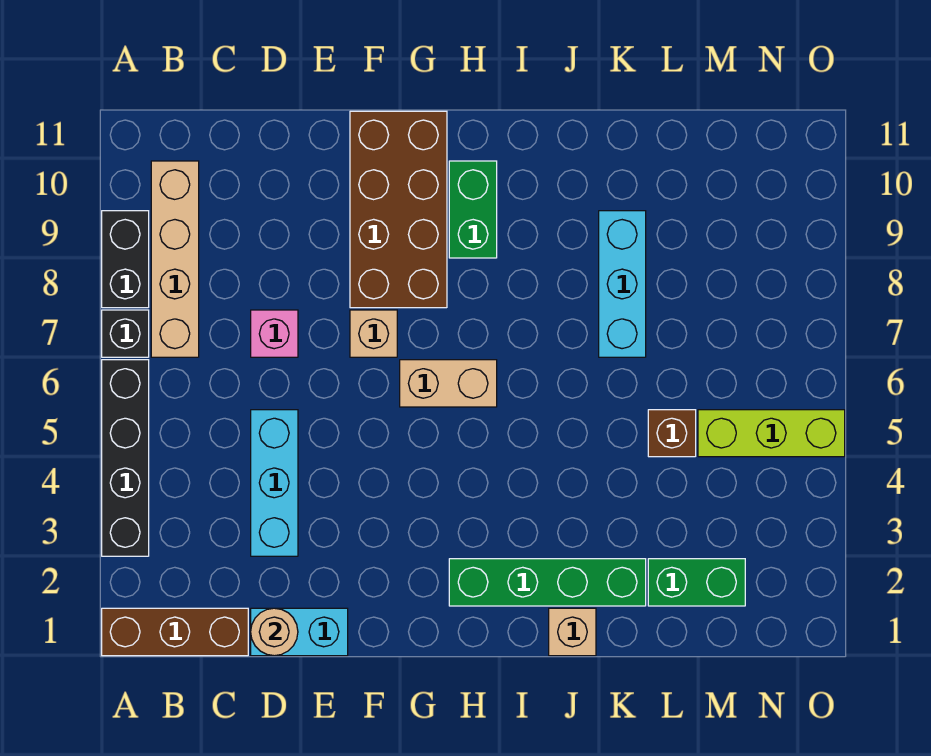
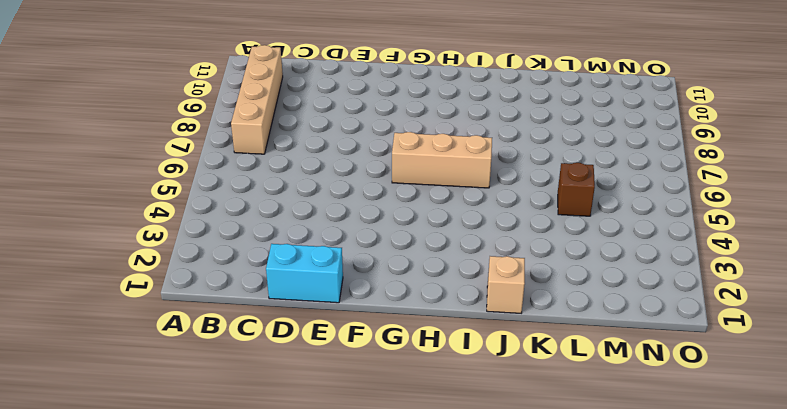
tan 1x3 brick [392,132,492,188] -> tan 1x2 brick [400,360,497,407]
none -> brown 1x3 brick [102,608,248,656]
none -> black 1x4 brick [102,360,149,556]
none -> black 1x1 brick [102,310,149,357]

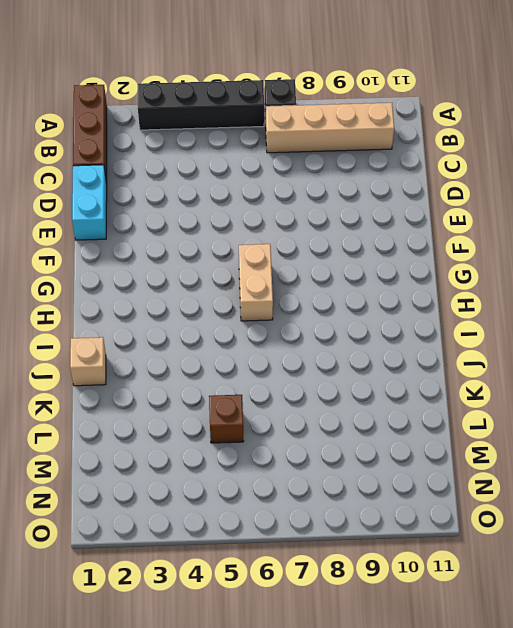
none -> black 1x2 brick [102,211,149,308]
none -> cyan 1x3 brick [251,410,298,556]
none -> pink 1x1 brick [251,310,298,357]

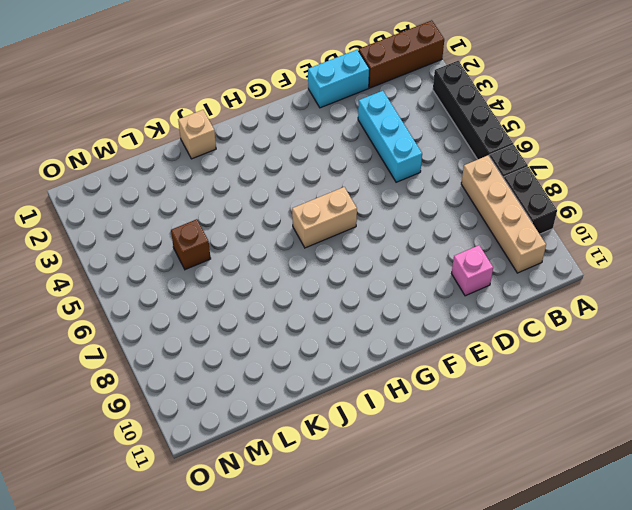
pink 1x1 brick [452,245,493,296] -> pink 1x1 brick moved to [251,310,298,357]
none -> tan 1x1 brick [350,310,397,357]
none -> brown 2x4 brick [350,111,447,308]
none -> green 1x4 brick [449,559,646,606]

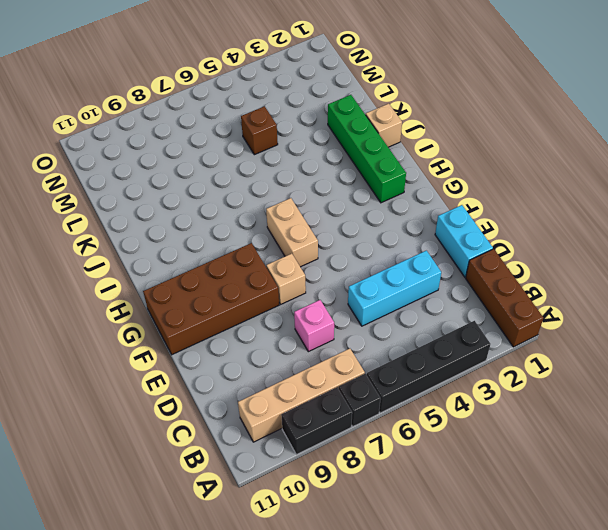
none -> green 1x2 brick [449,161,497,258]
none -> cyan 1x3 brick [599,211,646,357]
none -> green 1x2 brick [648,559,745,606]

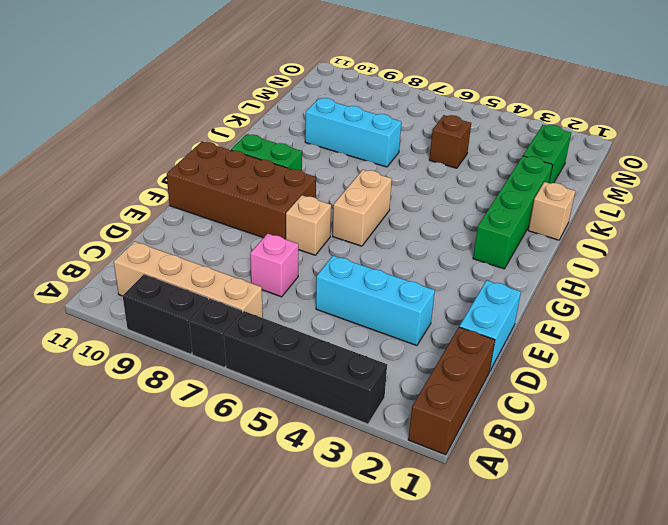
none -> lime 1x3 brick [698,410,845,457]
none -> tan 1x1 round brick [251,608,298,656]

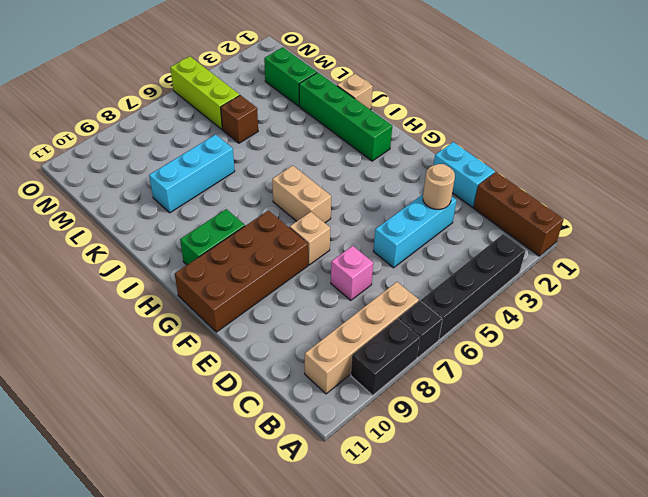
tan 1x1 round brick [423,164,455,209] -> tan 1x1 round brick moved to [251,608,298,656]

